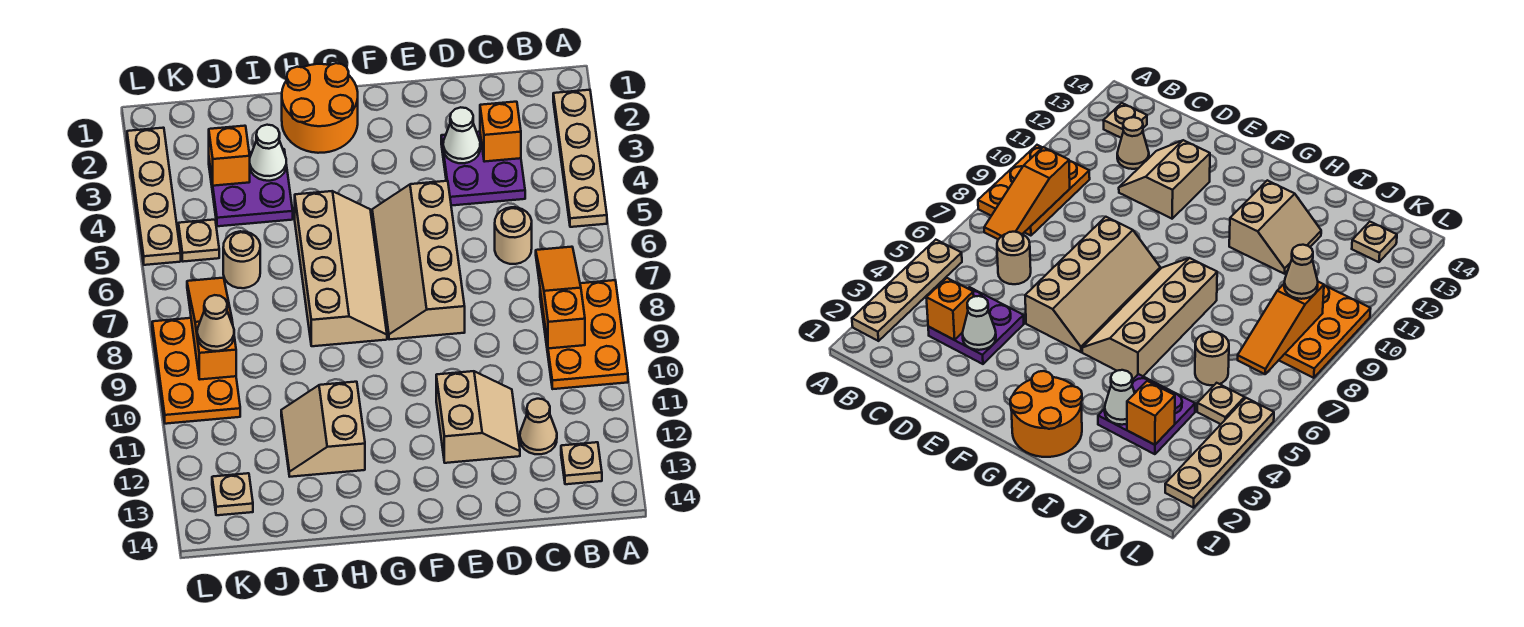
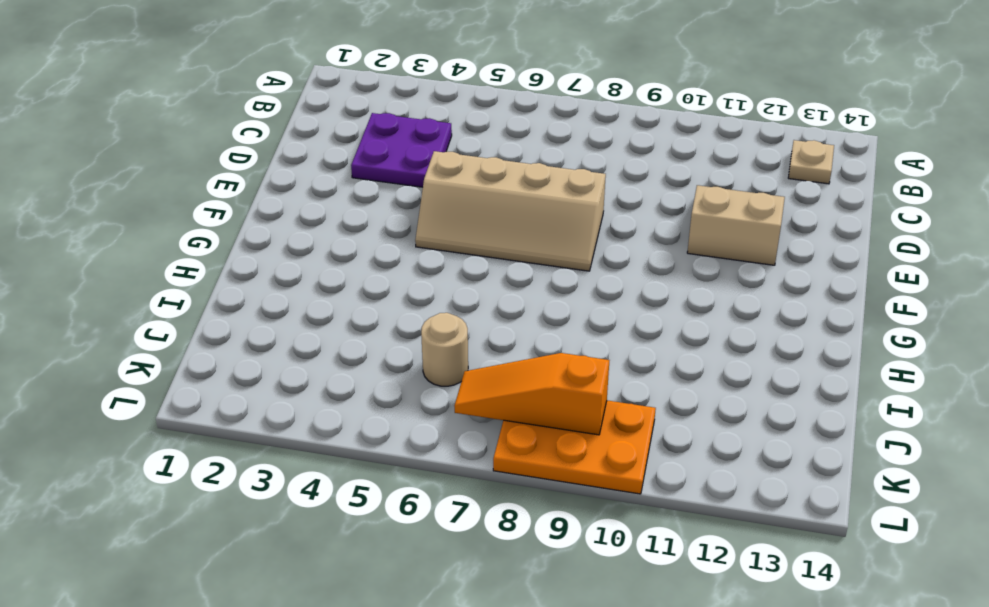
none -> tan 1x4 plate [553,90,607,227]
none -> orange 2x3 plate [540,280,628,389]
none -> tan 1x1 round brick [495,207,532,264]

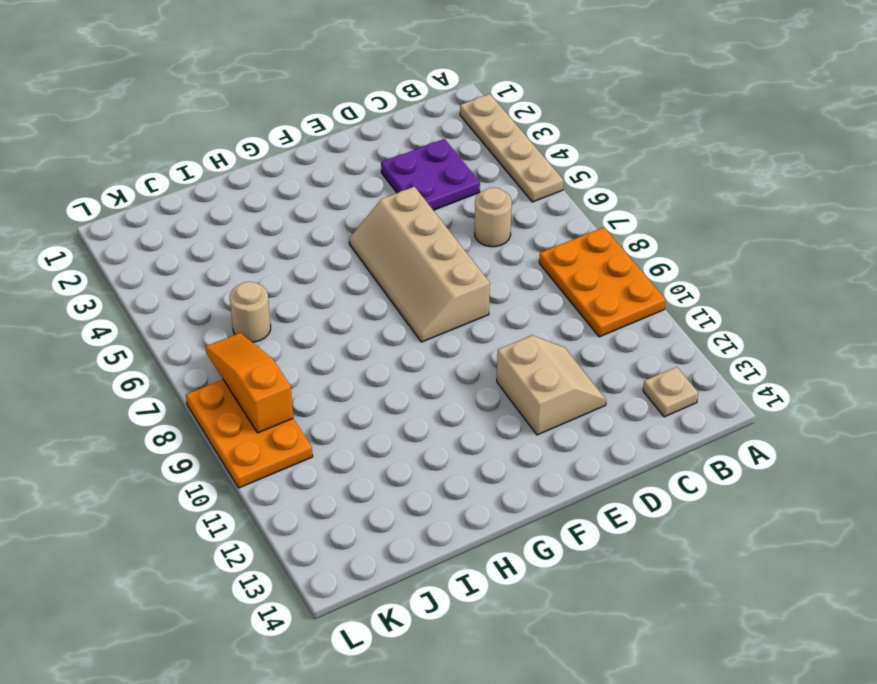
none -> tan 1x1 cone [520,399,557,454]
none -> orange 2x2 round brick [282,63,358,153]
none -> tan 2x4 slope [295,191,387,346]

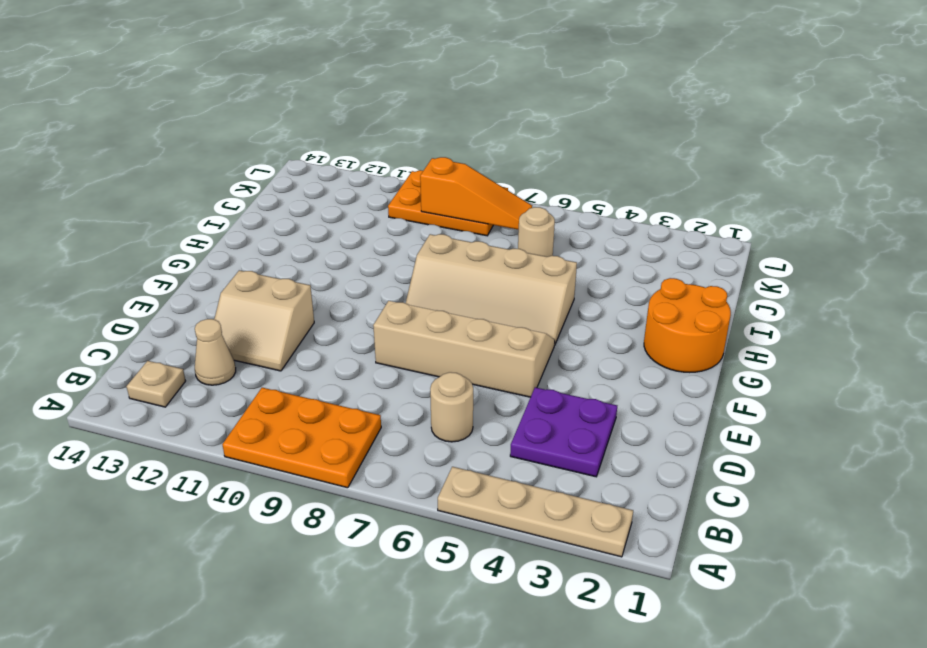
none -> tan 2x2 slope [281,382,365,477]
none -> purple 2x2 plate [209,149,293,226]
none -> tan 1x1 plate [178,220,219,262]

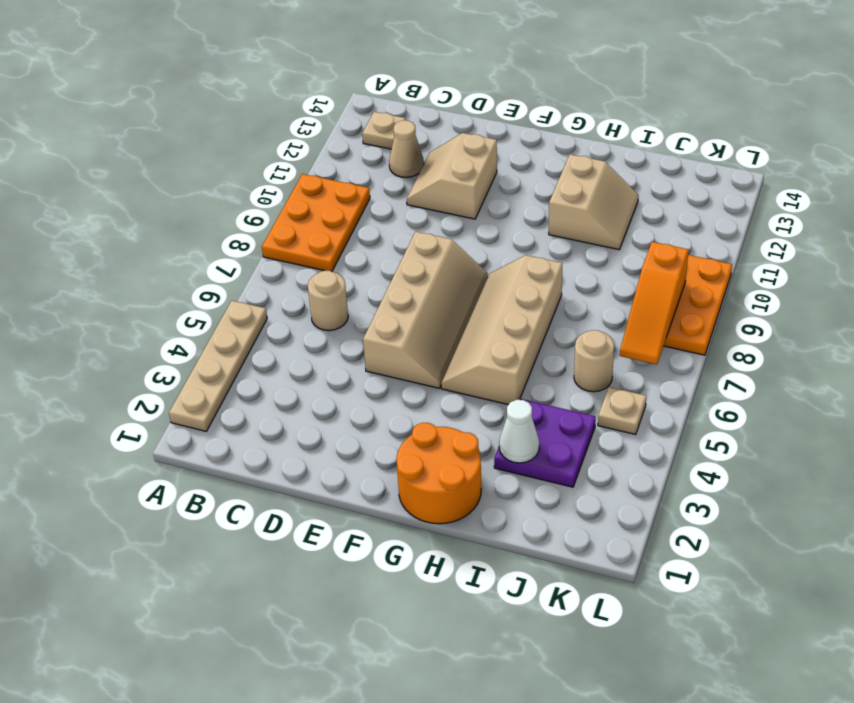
none -> purple 2x2 plate [441,132,525,206]
none -> tan 1x1 plate [212,473,253,515]
none -> tan 1x4 plate [127,128,181,265]

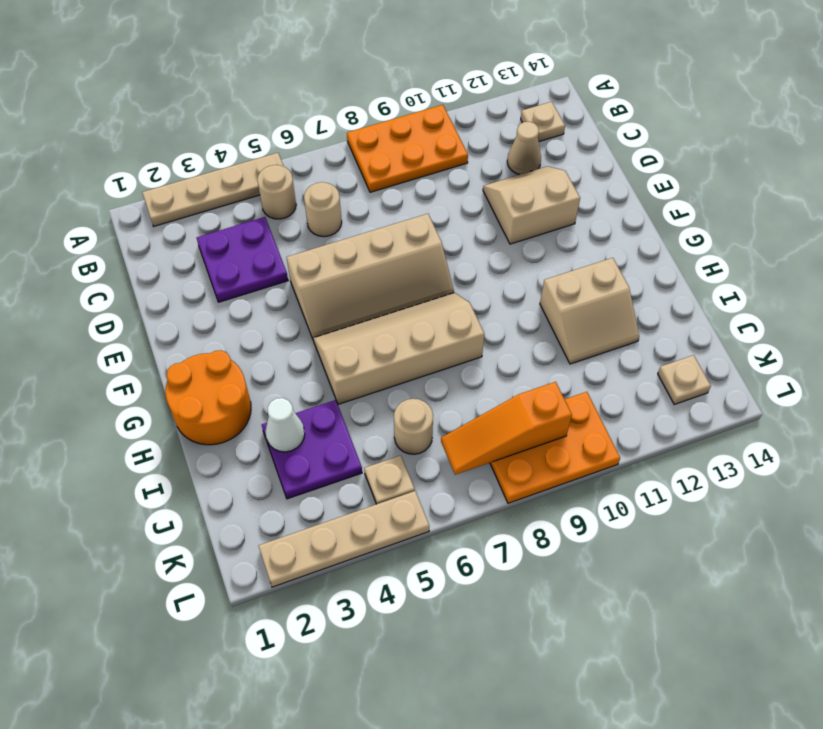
tan 1x1 round brick [257,165,296,219] -> none
none -> orange 1x3 slope [536,247,585,349]
none -> orange 1x1 brick [480,102,521,162]
none -> white 1x1 cone [443,107,480,163]

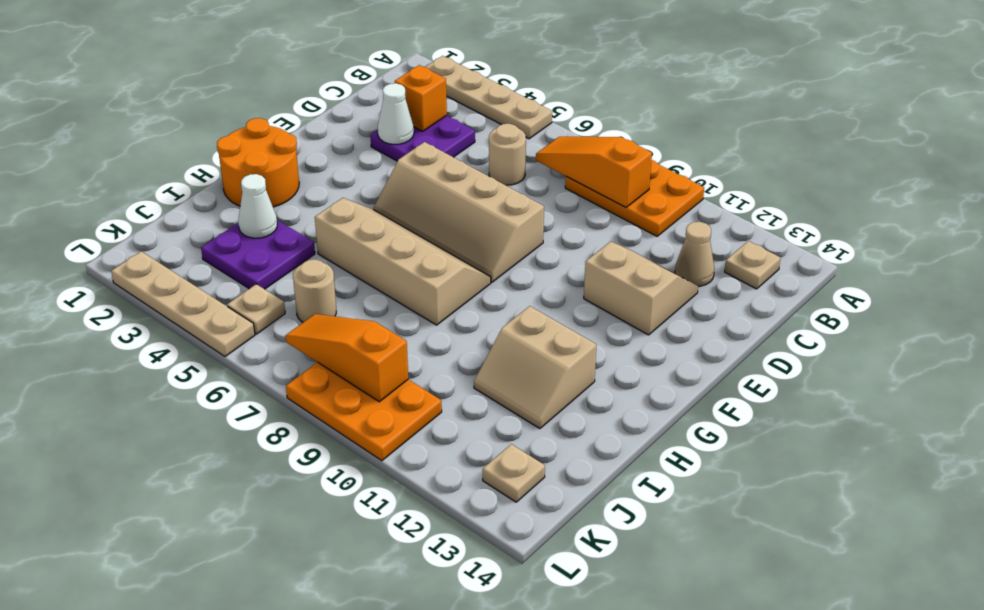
none -> orange 1x1 brick [209,126,250,186]
none -> tan 1x1 cone [197,295,234,351]

